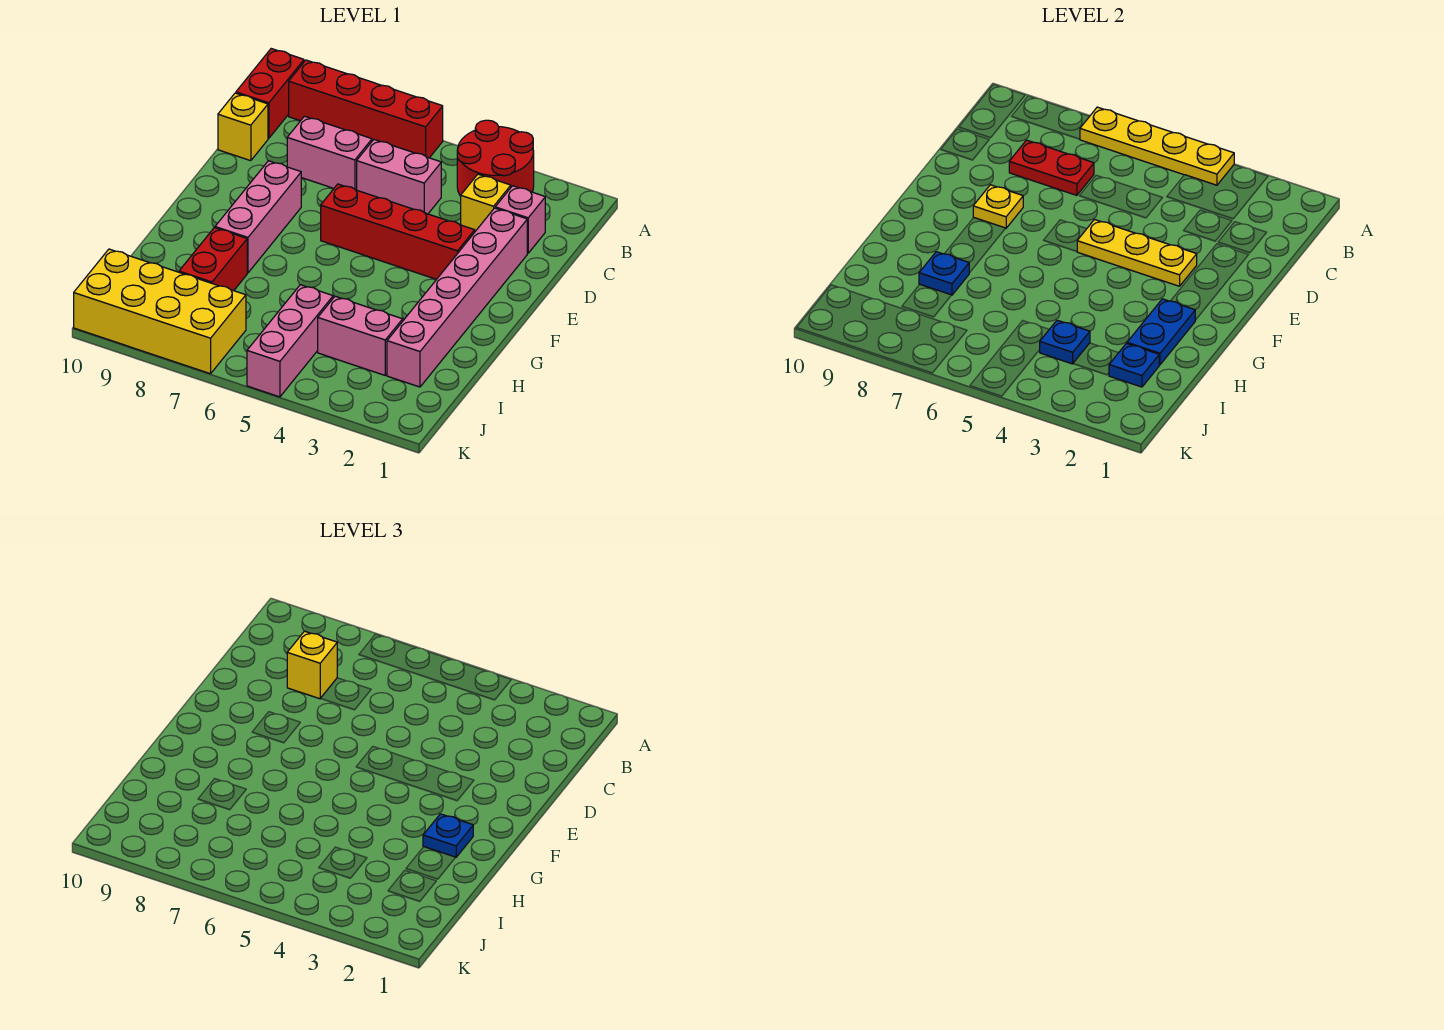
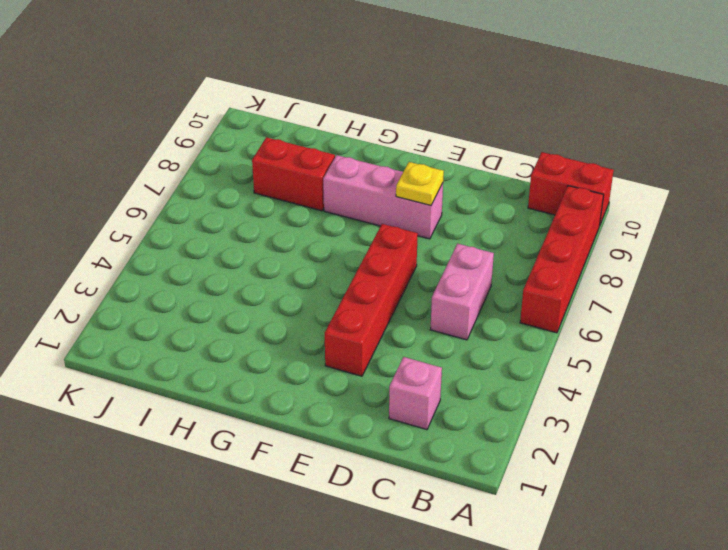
none -> red 2x2 round brick [457,120,534,196]
none -> yellow 1x1 brick [461,174,511,231]
none -> pink 1x2 brick [287,116,372,190]

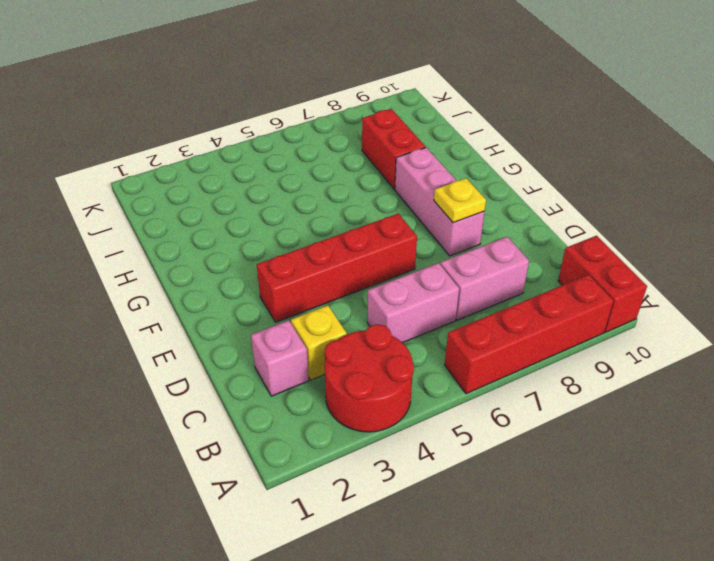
none -> yellow 1x1 brick [218,93,268,161]
none -> pink 1x6 brick [387,208,527,387]
none -> pink 1x2 brick [318,296,403,375]

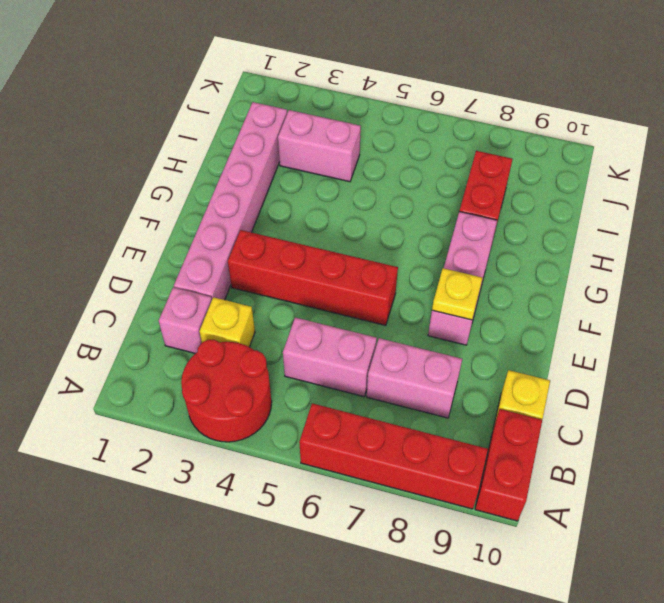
none -> pink 1x3 brick [247,285,333,397]
none -> yellow 2x4 brick [74,249,246,374]
none -> yellow 1x4 plate [1080,107,1234,185]

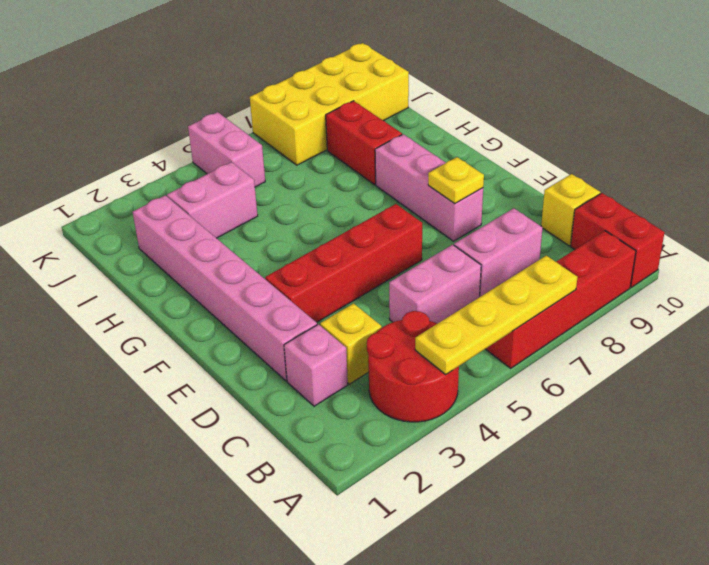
pink 1x2 brick [188,112,265,187] -> pink 1x3 brick [247,285,333,397]
none -> red 1x2 plate [1009,140,1094,195]
none -> yellow 1x3 plate [1077,220,1197,286]
none -> blue 1x2 plate [1127,299,1195,365]

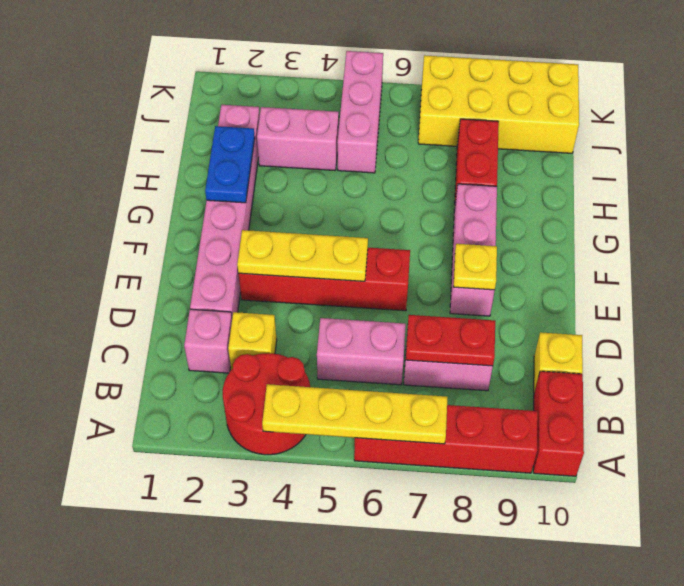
none -> blue 1x1 plate [919,252,969,295]
none -> blue 1x1 plate [1109,343,1159,387]
none -> blue 1x1 plate [1040,320,1090,364]

